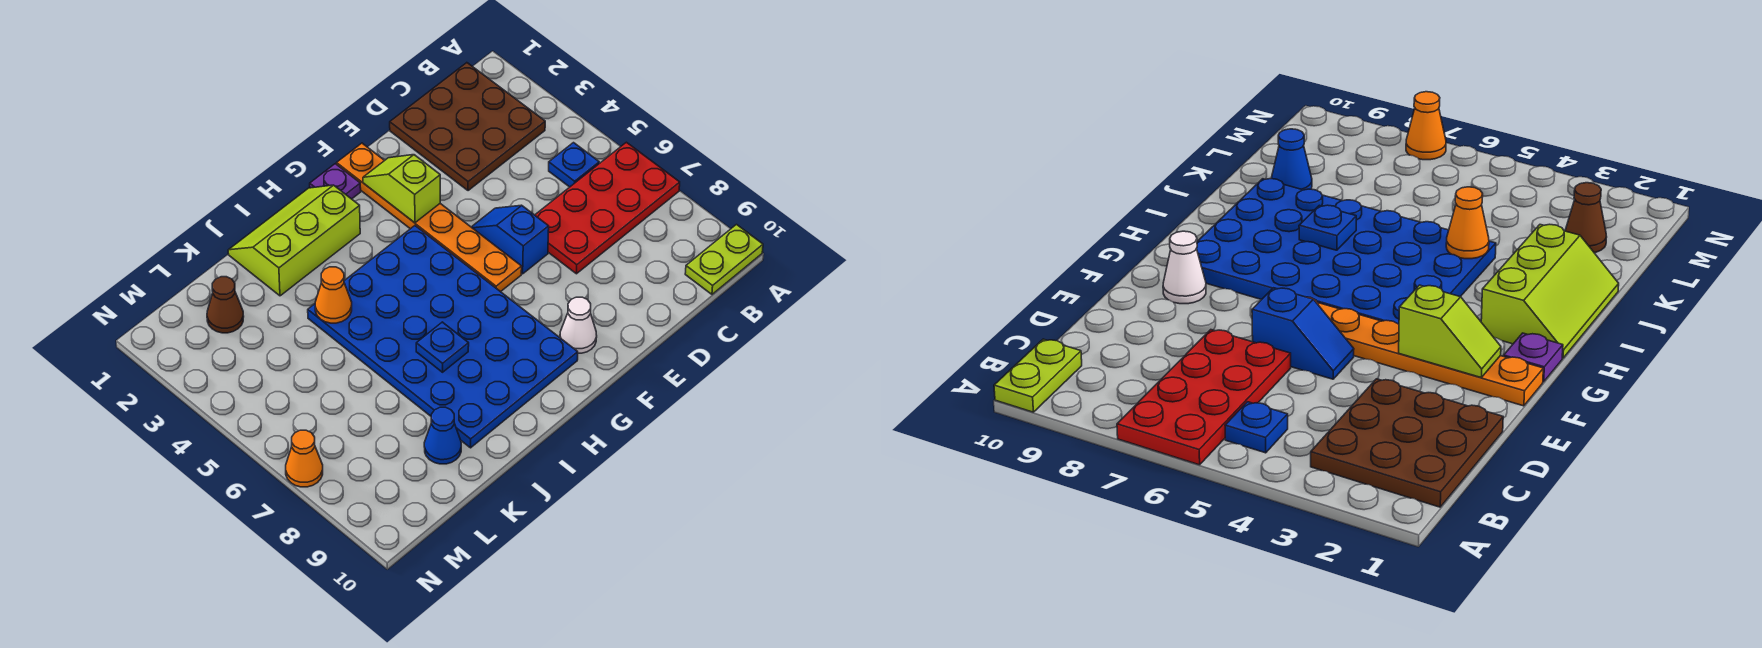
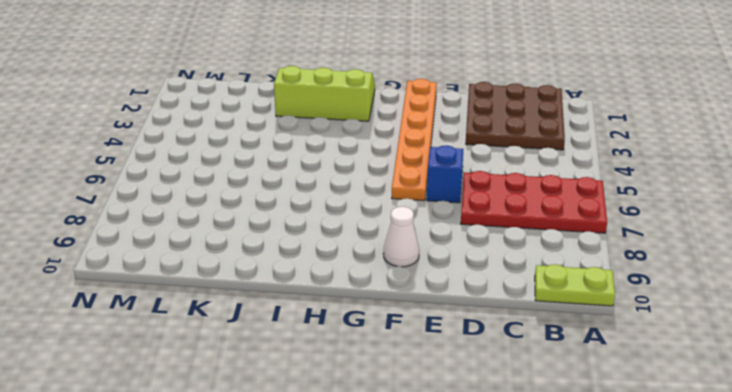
none -> blue 1x1 plate [549,143,599,187]
none -> purple 1x1 plate [310,164,361,199]
none -> blue 4x6 plate [308,226,578,448]

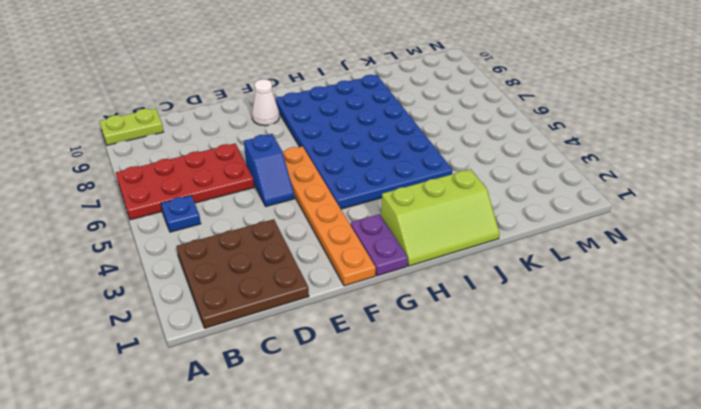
purple 1x2 plate [351,214,408,276] -> purple 1x1 plate [310,164,361,199]
none -> blue 1x1 cone [424,407,461,464]
none -> brown 1x1 cone [207,277,244,333]
none -> orange 1x1 cone [286,430,323,487]

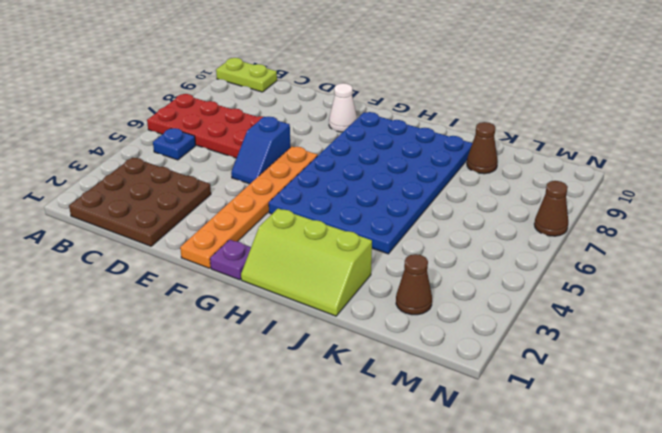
brown 1x1 cone [467,122,498,174] -> blue 1x1 cone [424,407,461,464]
brown 1x1 cone [534,181,568,236] -> orange 1x1 cone [286,430,323,487]
none -> lime 1x2 slope [363,155,440,223]
none -> blue 1x1 plate [416,322,469,372]
none -> orange 1x1 cone [315,267,352,323]

